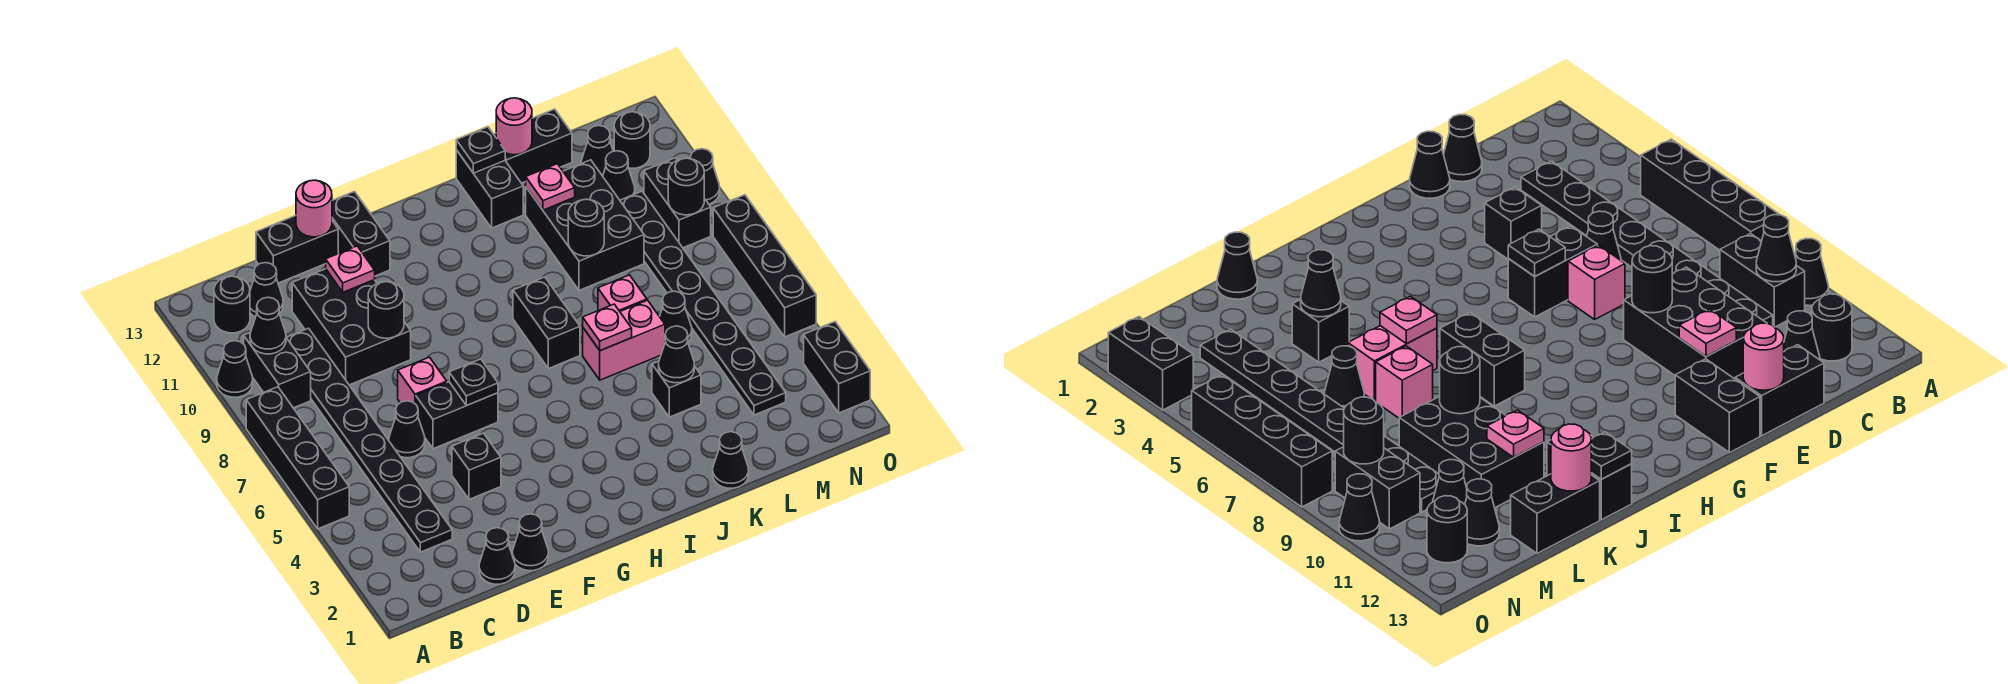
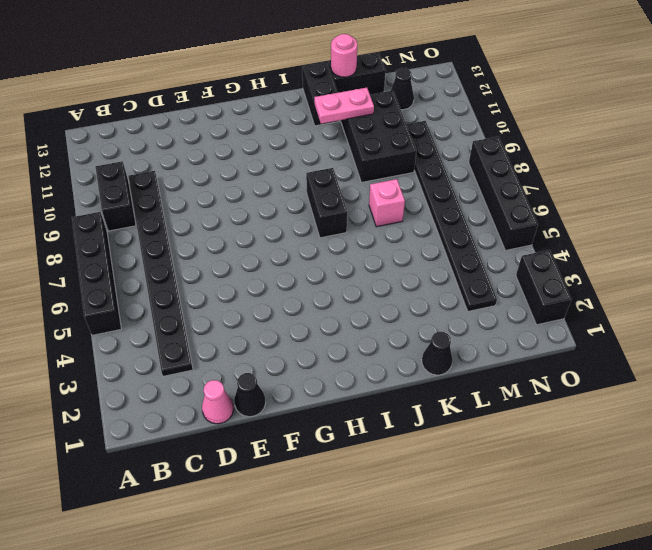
pink 1x1 cone [202,380,234,424] -> black 1x1 cone [479,528,515,584]
pink 1x2 plate [314,88,374,124] -> pink 1x1 plate [526,164,575,210]
none -> black 1x1 cone [217,341,253,397]
none -> black 1x1 round brick [214,276,250,333]
none -> black 1x1 cone [250,263,283,317]
none -> black 1x1 cone [389,401,425,458]

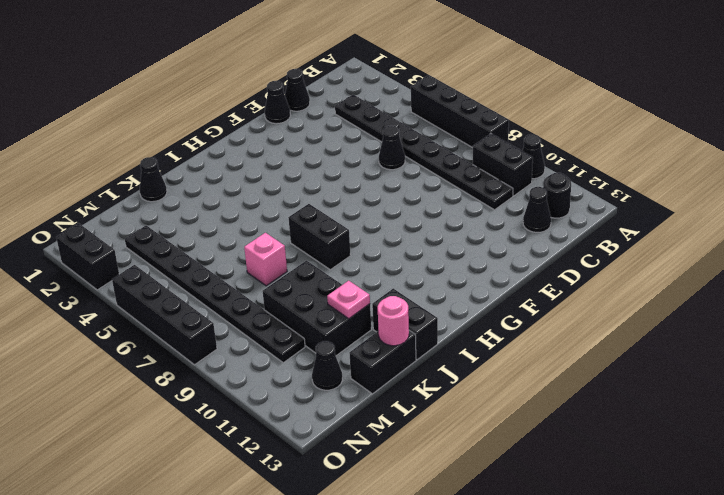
none -> black 2x3 brick [292,269,411,385]
none -> black 1x2 brick [256,216,338,283]
none -> black 1x1 brick [452,433,501,499]
none -> black 1x2 brick [416,382,498,449]

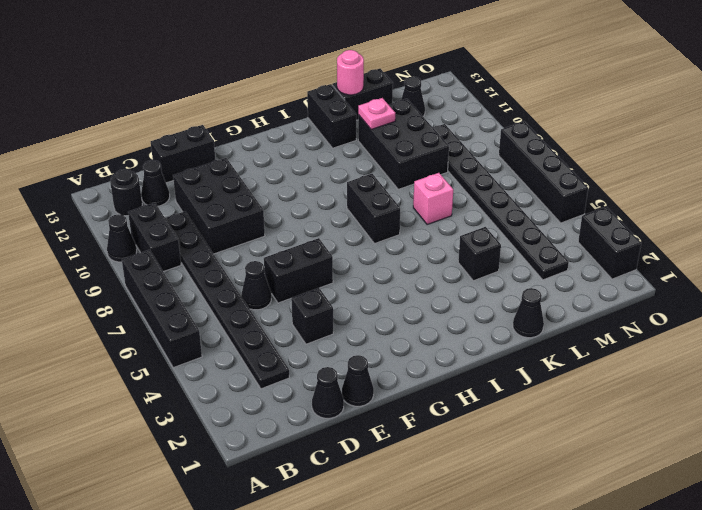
none -> pink 1x1 brick [398,357,447,404]
none -> black 1x2 brick [332,192,390,276]
none -> pink 1x2 brick [583,300,665,380]
none -> black 1x1 cone [660,291,692,342]

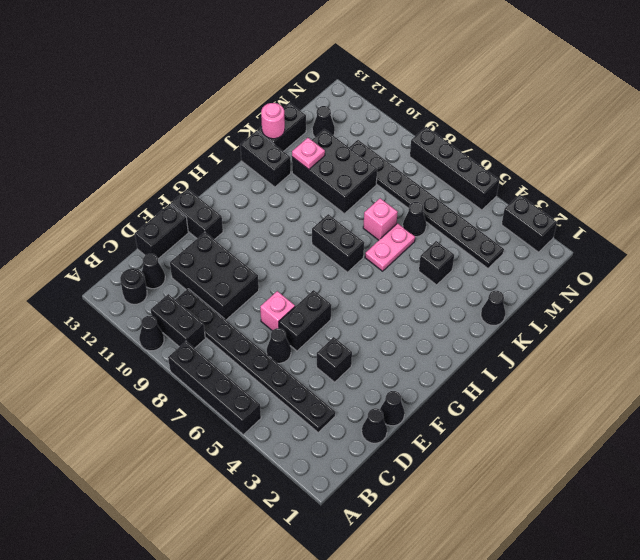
pink 1x2 plate [365,223,415,271] -> pink 1x2 brick [583,300,665,380]
none -> black 1x1 cone [603,151,635,200]
none -> black 1x2 brick [644,158,711,248]
none -> black 1x1 round brick [614,112,650,168]
none -> black 1x1 cone [690,149,720,204]

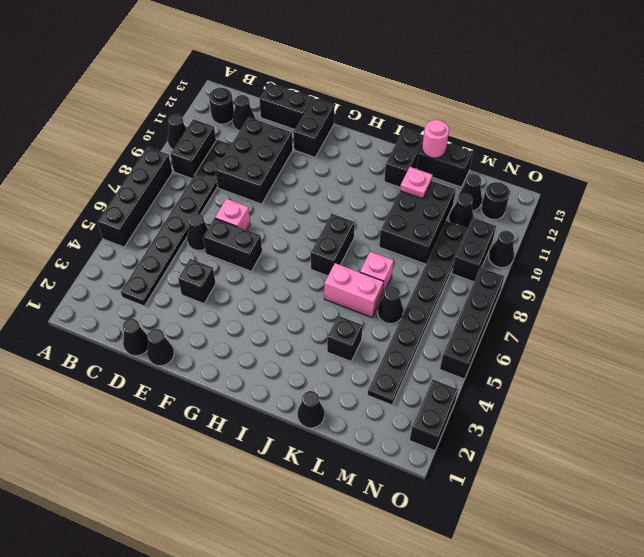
none -> black 1x1 cone [250,297,286,354]
none -> black 1x1 round brick [368,282,404,338]
none -> pink 1x1 plate [326,246,375,292]
none -> pink 1x1 round brick [296,180,332,237]

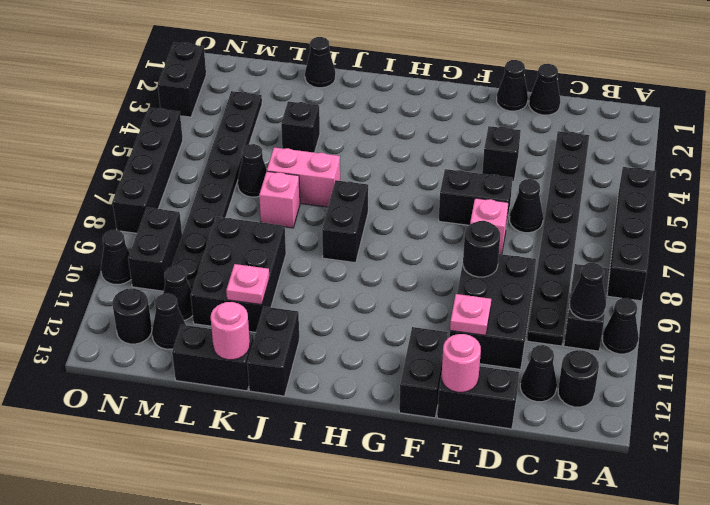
none -> black 1x1 plate [449,359,498,405]
none -> pink 1x1 plate [583,304,632,351]
none -> black 1x1 plate [456,127,505,173]
none -> black 1x1 cone [659,326,694,383]

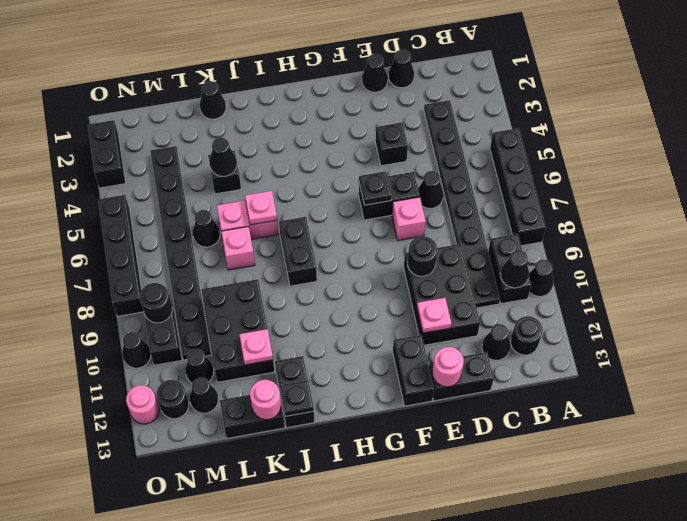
pink 1x1 round brick [126,385,159,424] -> none
none -> black 1x1 round brick [568,199,604,256]

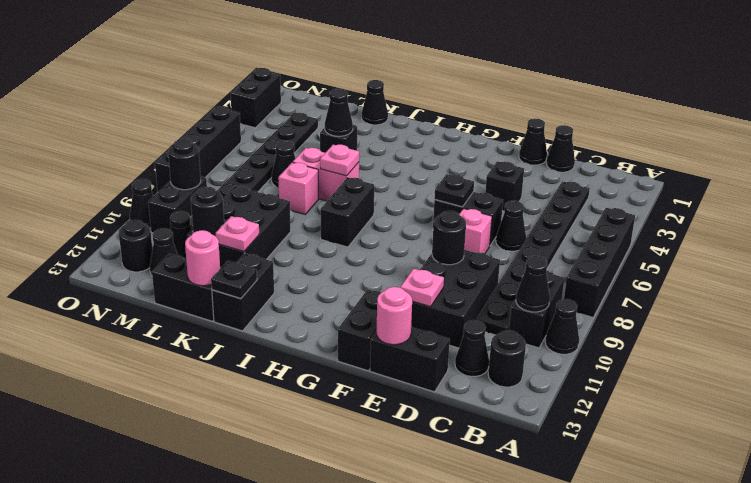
black 1x1 round brick [191,187,224,236] -> black 1x1 round brick moved to [568,199,604,256]

